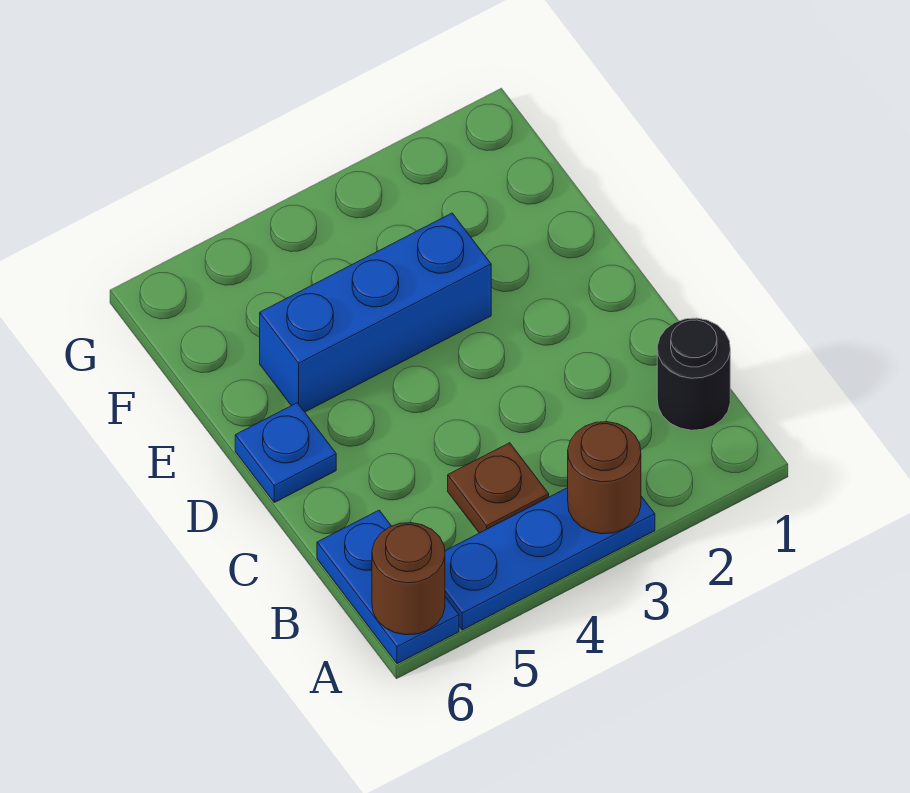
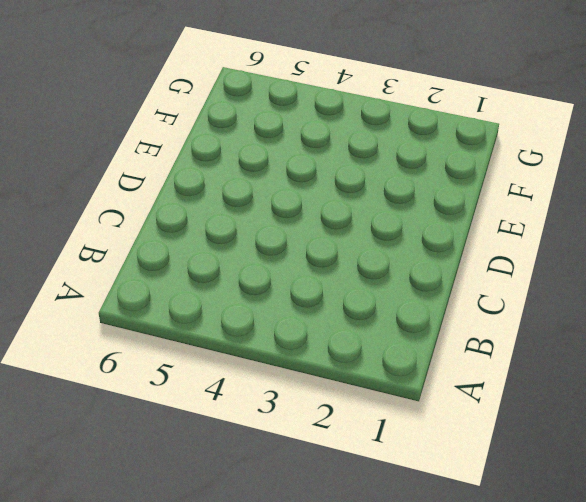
none -> blue 1x3 plate [445,488,655,630]
none -> blue 1x2 plate [317,510,459,664]

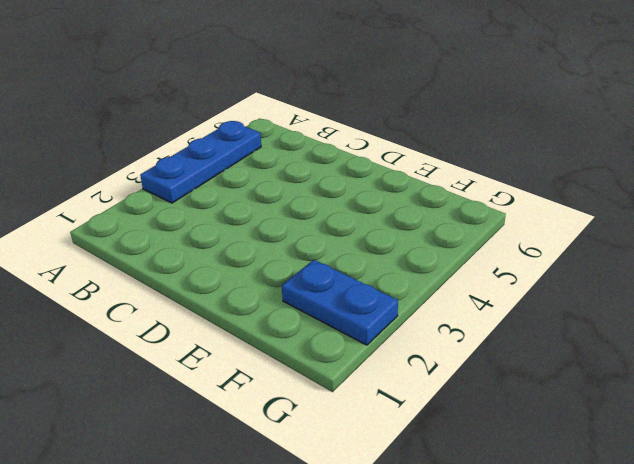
blue 1x2 plate [282,260,398,345] -> blue 1x2 plate moved to [317,510,459,664]
none -> black 1x1 round brick [657,318,730,430]
none -> brown 1x1 plate [448,443,549,533]

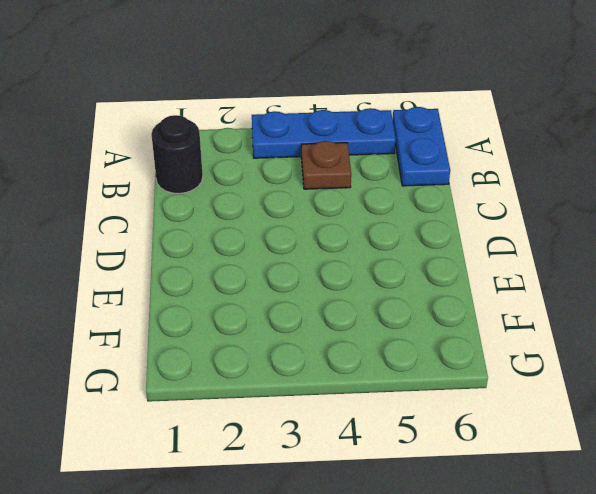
none -> blue 1x1 plate [235,403,336,502]
none -> blue 1x3 brick [260,213,491,412]

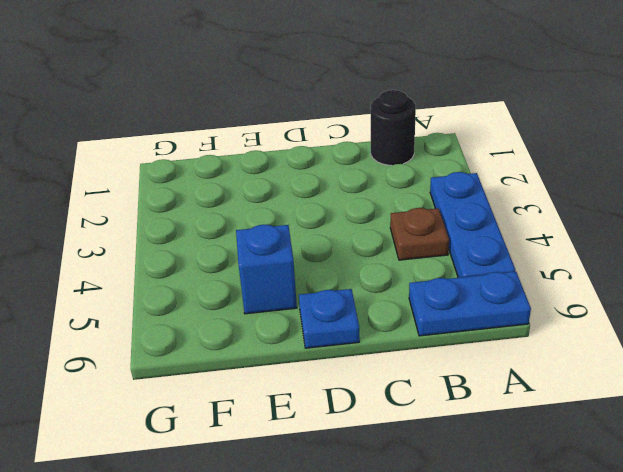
blue 1x1 brick [236,225,297,314] -> blue 1x3 brick [260,213,491,412]
none -> brown 1x1 round brick [568,422,641,534]
none -> brown 1x1 round brick [372,523,445,635]

